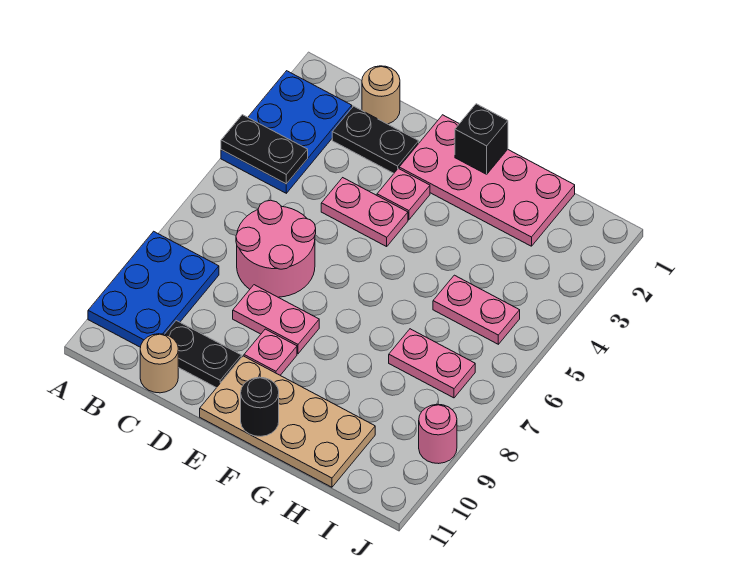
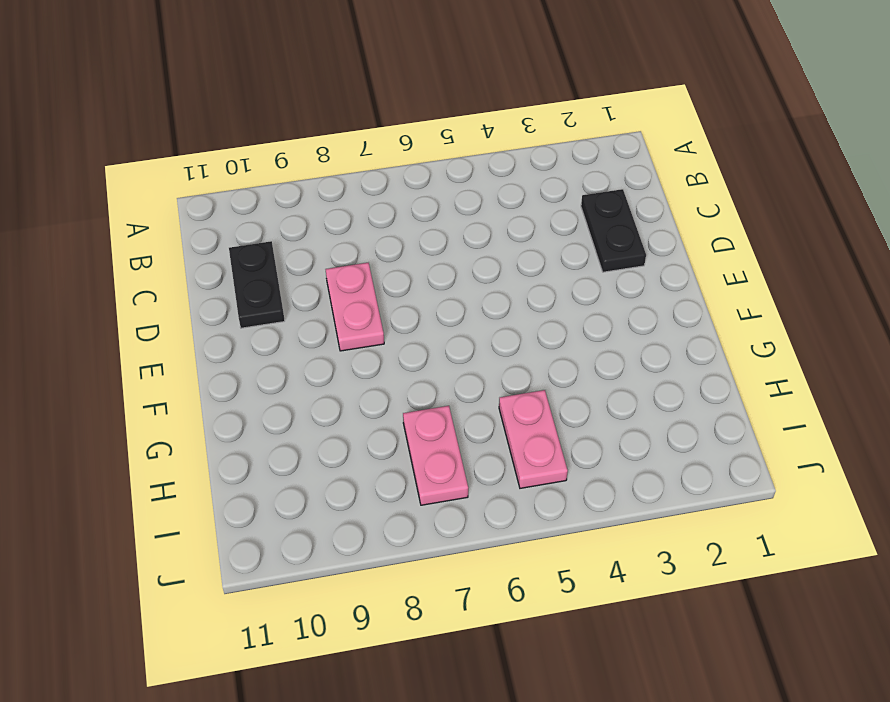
none -> blue 2x3 plate [221,71,352,193]
none -> blue 2x3 plate [88,231,219,347]
none -> tan 1x1 round brick [362,66,400,124]

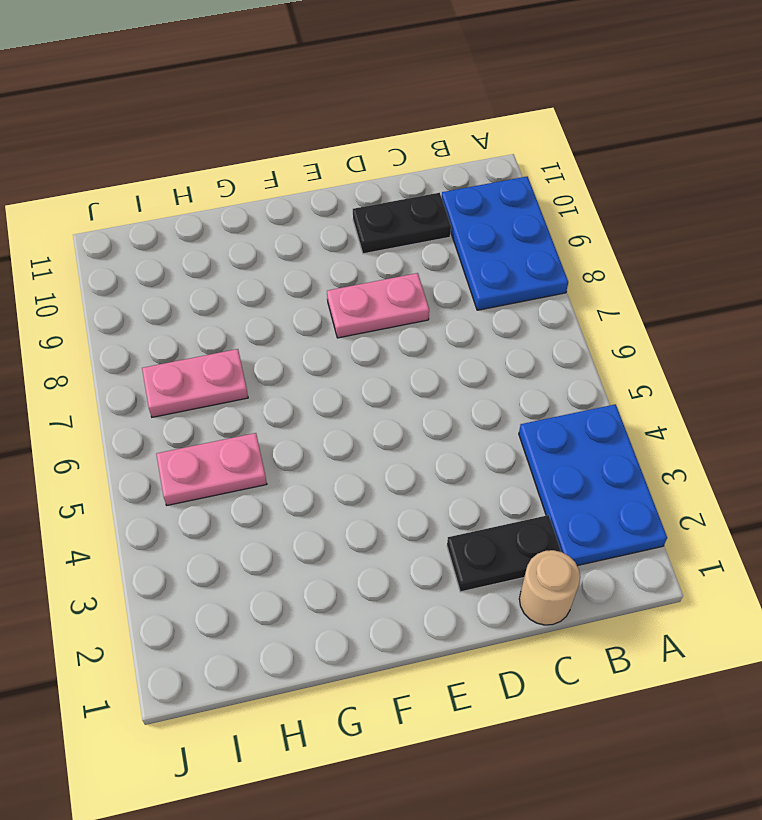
none -> pink 2x2 round brick [236,200,316,297]
none -> tan 1x1 round brick [140,334,178,393]
none -> pink 1x2 plate [321,178,408,247]

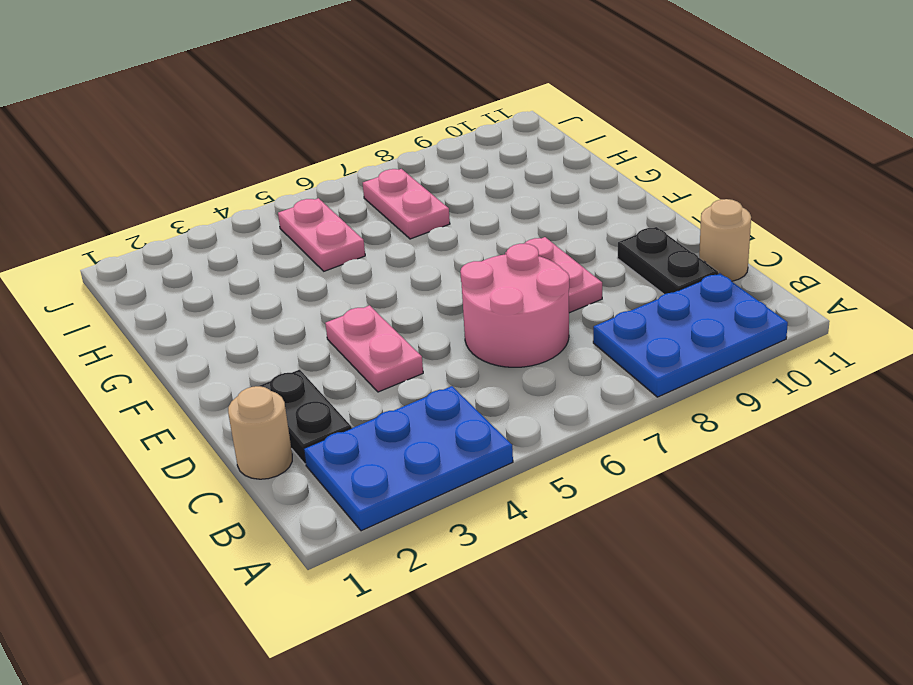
none -> pink 2x4 plate [399,115,575,246]
none -> pink 1x1 plate [377,168,430,220]
none -> pink 1x1 plate [244,329,297,375]

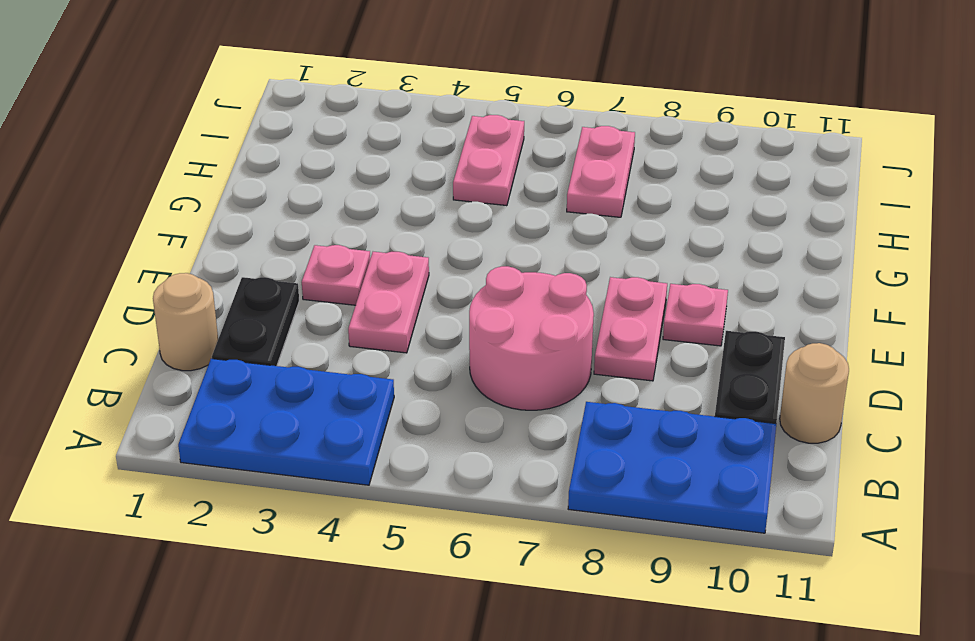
none -> pink 2x4 plate [399,115,575,246]
none -> tan 2x4 plate [200,356,375,487]
none -> pink 1x1 round brick [419,404,457,464]

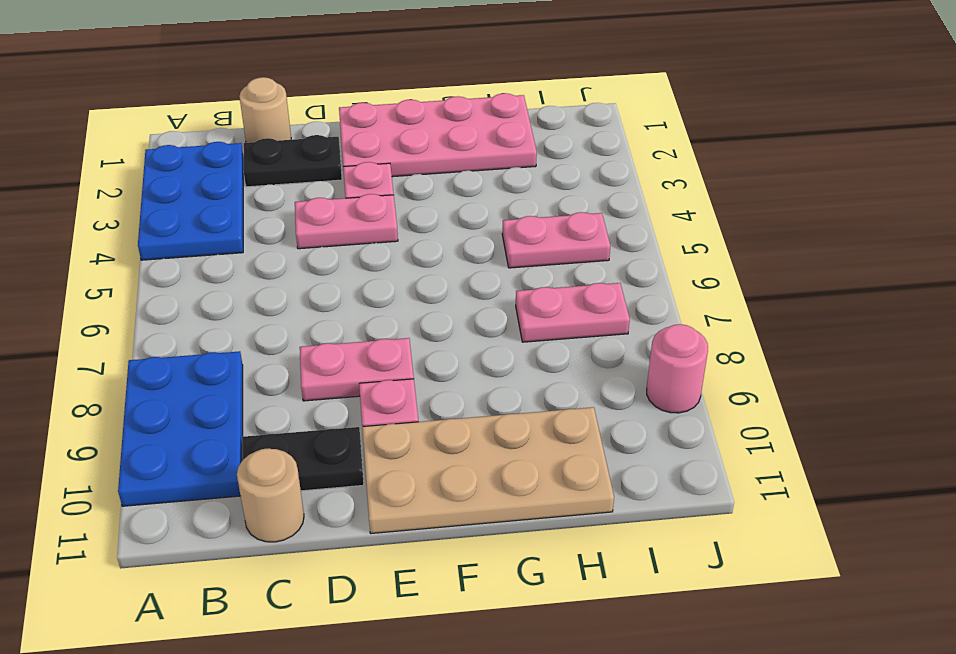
none -> pink 2x2 round brick [236,200,316,297]
none -> black 1x2 plate [221,115,308,184]
none -> black 1x1 brick [455,104,508,174]

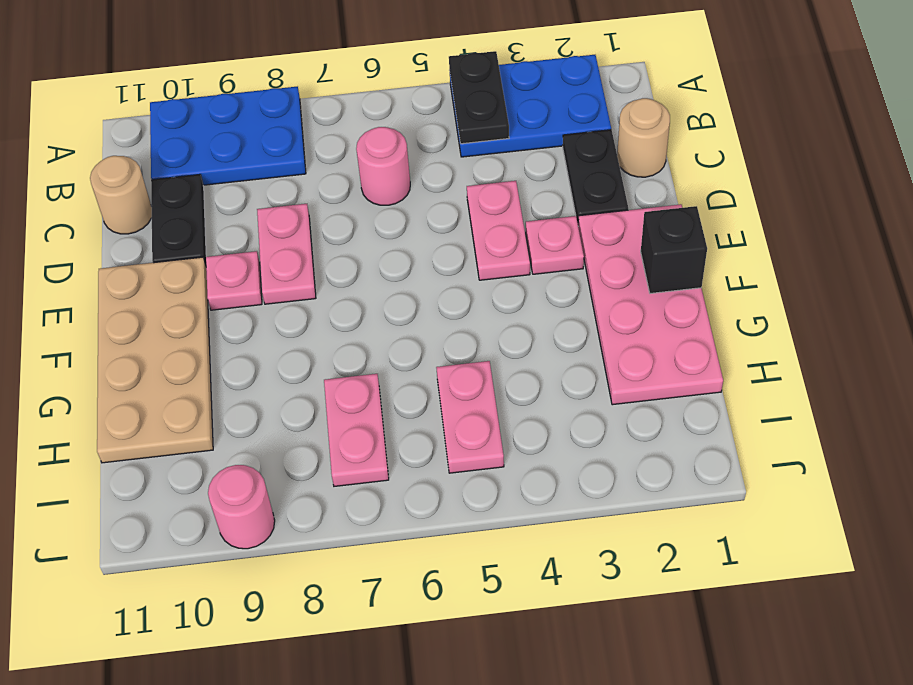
pink 1x1 round brick [356,127,410,205] -> pink 2x2 round brick [236,200,316,297]
none -> black 1x1 round brick [241,377,279,436]

